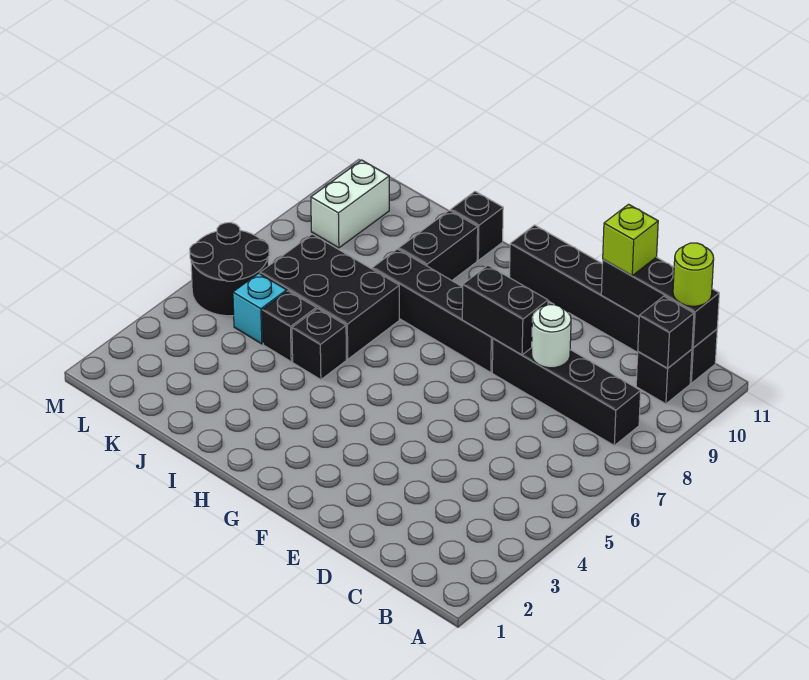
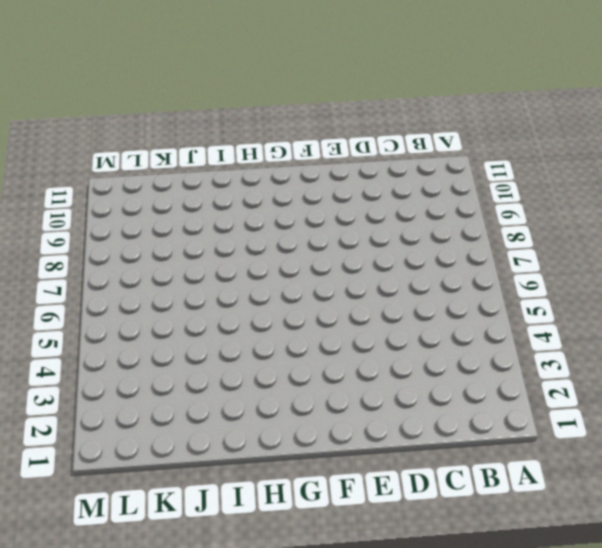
none -> black 1x4 brick [492,338,641,445]
none -> black 1x1 brick [636,349,692,404]
none -> black 1x6 brick [510,225,717,383]

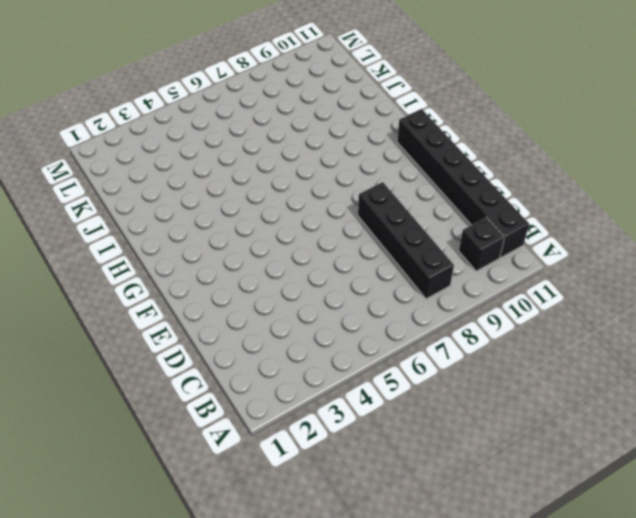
none -> black 1x4 brick [372,249,493,372]
none -> black 1x1 brick [292,308,346,380]
none -> black 2x3 brick [260,234,399,359]

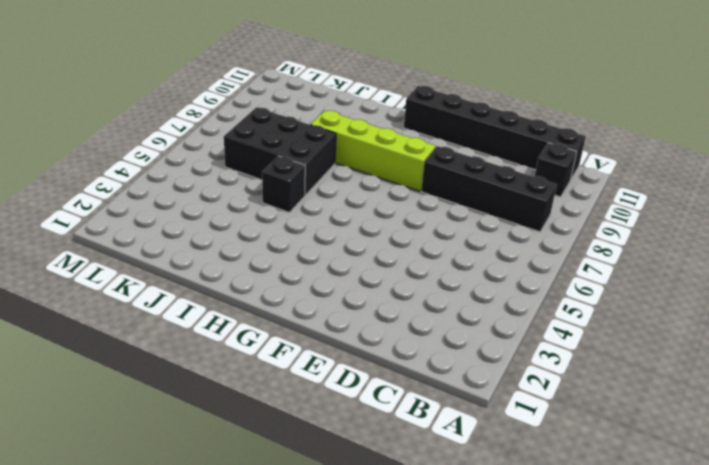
lime 1x4 brick [311,110,435,191] -> black 1x4 brick [372,249,493,372]
none -> black 1x2 brick [399,210,478,280]
none -> black 1x1 brick [451,191,503,260]
none -> black 1x1 brick [262,291,316,362]

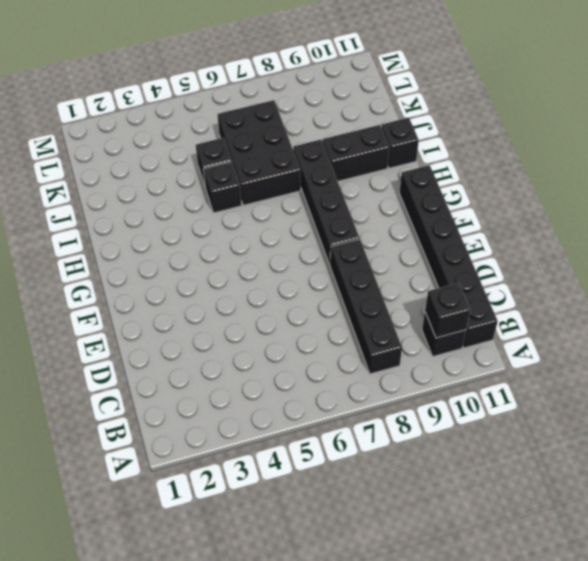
none -> cyan 1x1 brick [233,273,287,344]
none -> black 2x2 round brick [190,223,269,316]
none -> white 1x2 brick [311,160,389,248]

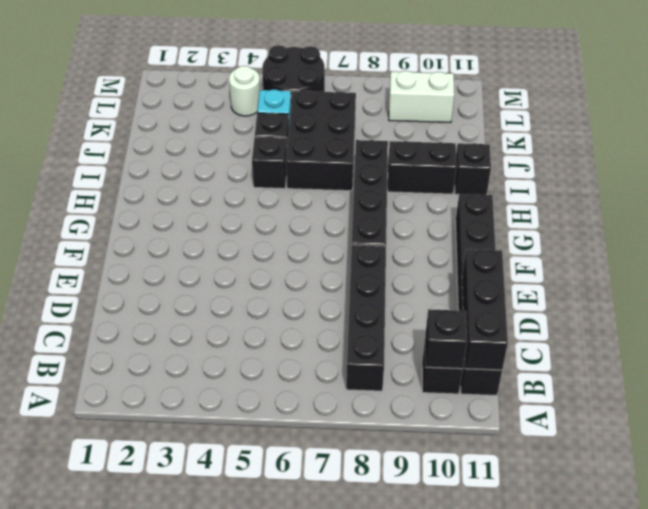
white 1x1 round brick [229,66,260,116] -> white 1x1 round brick moved to [532,305,571,368]
none -> black 1x2 brick [462,266,548,355]
none -> lime 1x1 round brick [673,243,714,306]
none -> lime 1x1 brick [603,204,658,276]

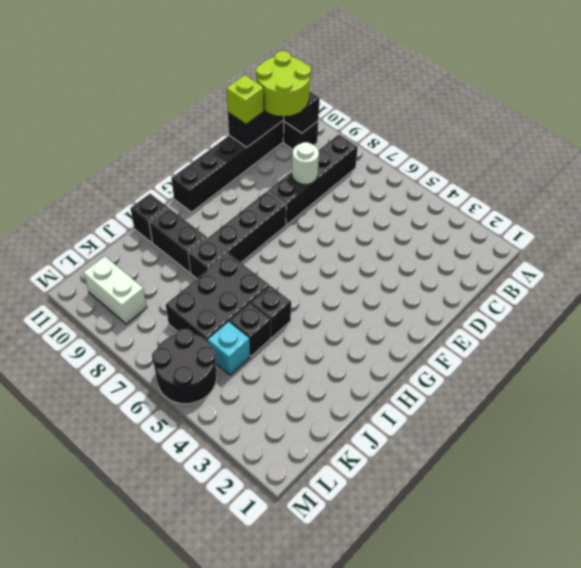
lime 2x2 round brick [256,51,311,116] -> lime 1x1 round brick [673,243,714,306]
none -> black 1x2 brick [462,266,548,355]

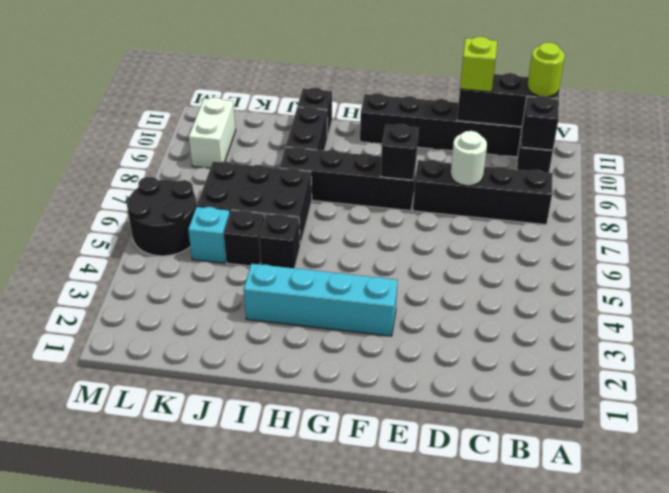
cyan 1x4 brick [244,264,398,336] -> none
black 1x1 brick [381,124,418,180] -> black 1x2 brick [462,266,548,355]

